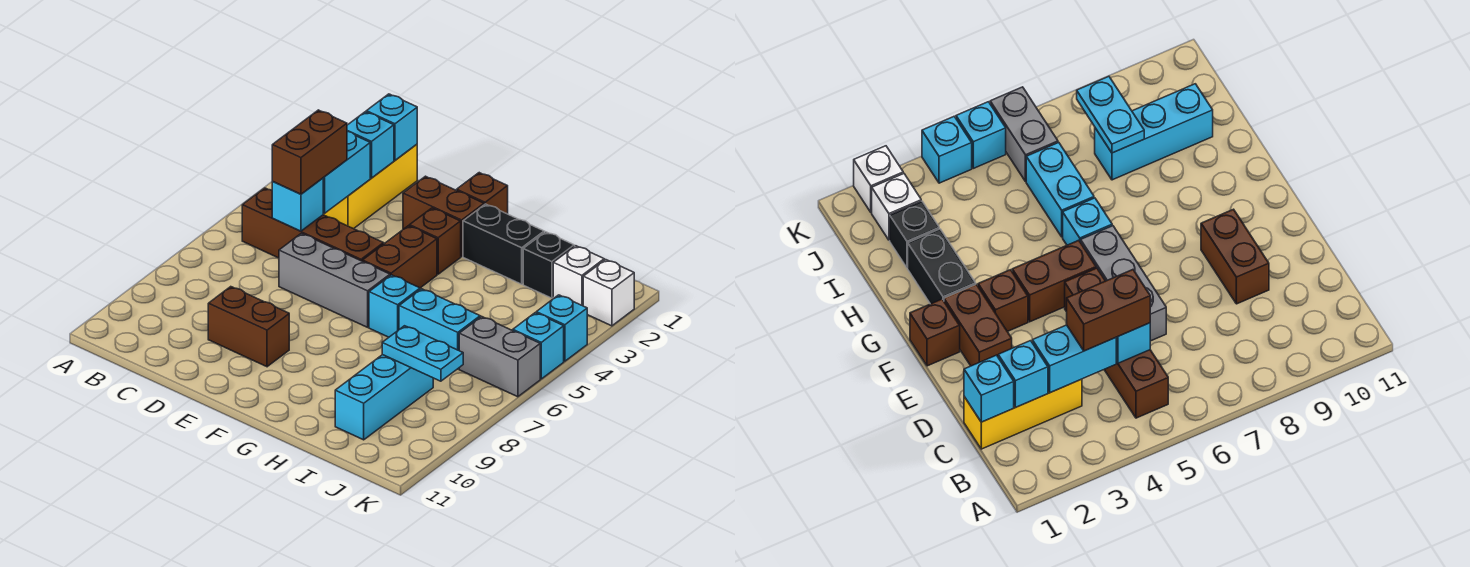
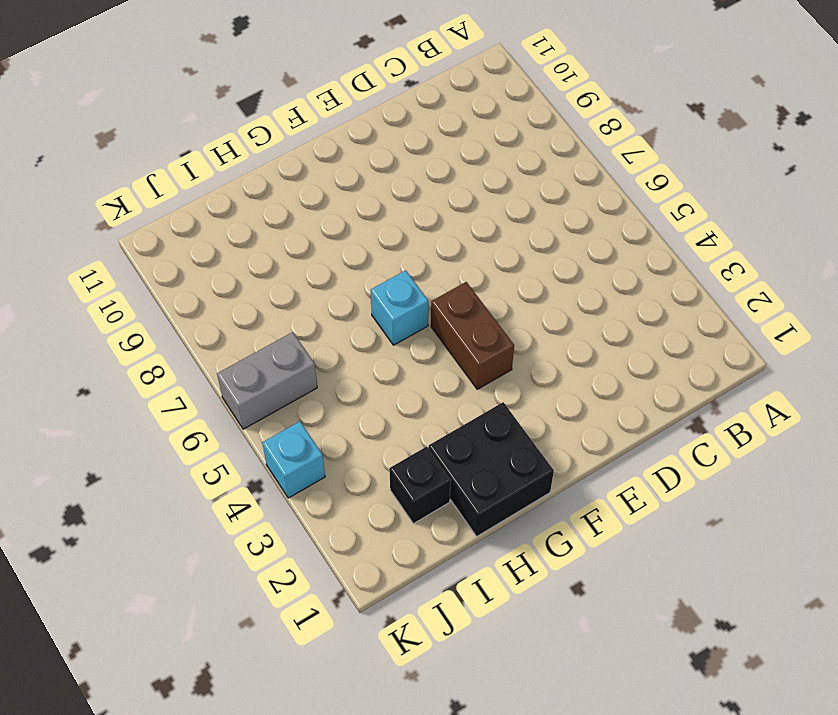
black 2x2 brick [428,402,554,536] -> black 1x2 brick [463,204,544,284]
none -> brown 1x4 brick [242,188,384,261]
none -> yellow 1x3 brick [323,144,417,229]
none -> grey 1x3 brick [279,233,390,327]

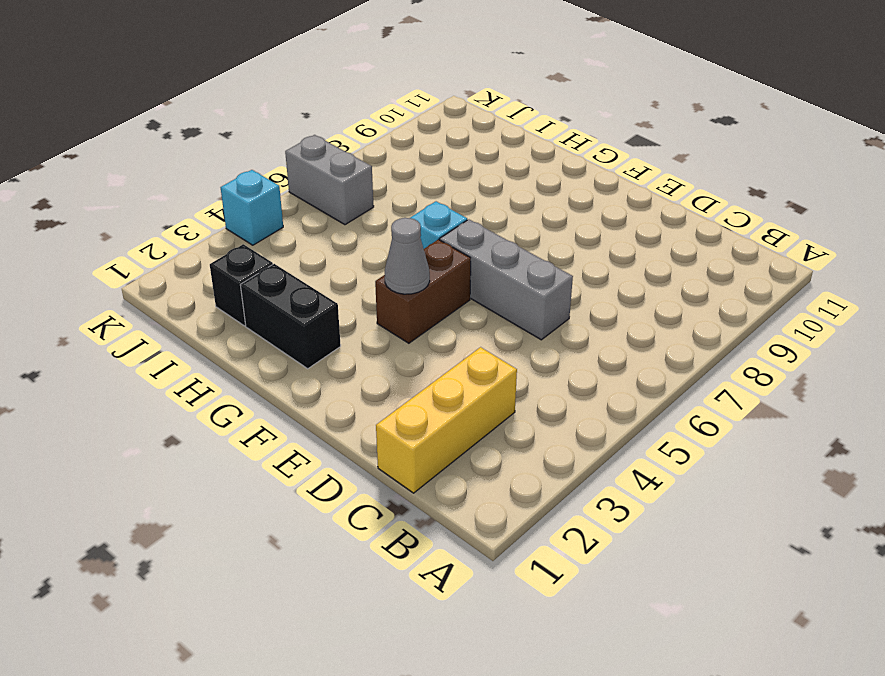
grey 1x1 cone [385,218,430,294] -> none
none -> brown 1x4 brick [242,188,384,261]
none -> brown 1x2 brick [208,287,289,367]
none -> brown 1x2 brick [403,176,484,257]

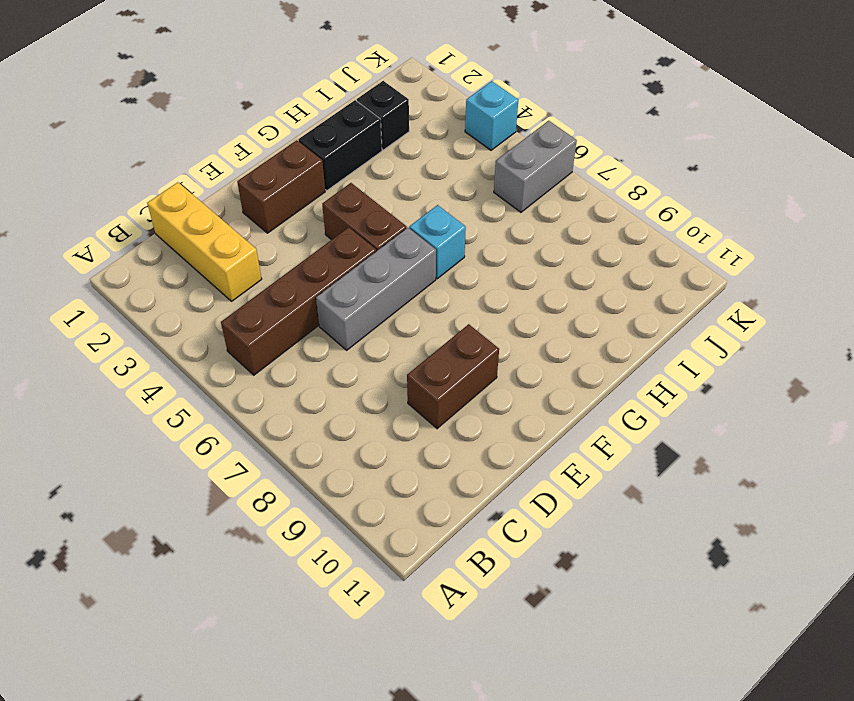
none -> brown 1x1 brick [457,173,508,214]
none -> brown 1x1 brick [410,208,461,274]
none -> cyan 1x2 brick [399,289,480,369]

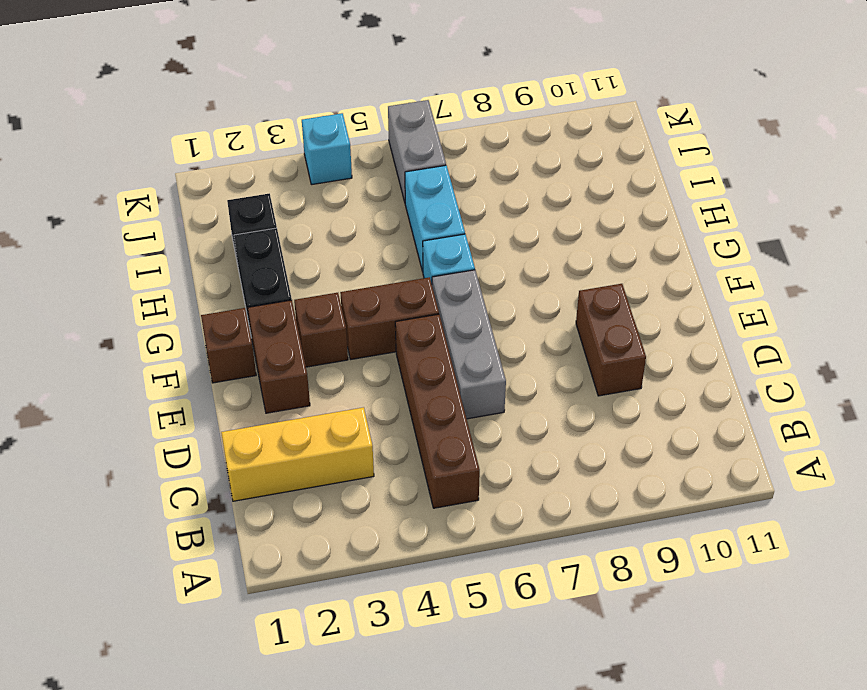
none -> cyan 1x3 brick [335,355,433,440]
none -> white 1x1 brick [553,246,604,306]
none -> white 1x1 brick [583,260,634,326]

